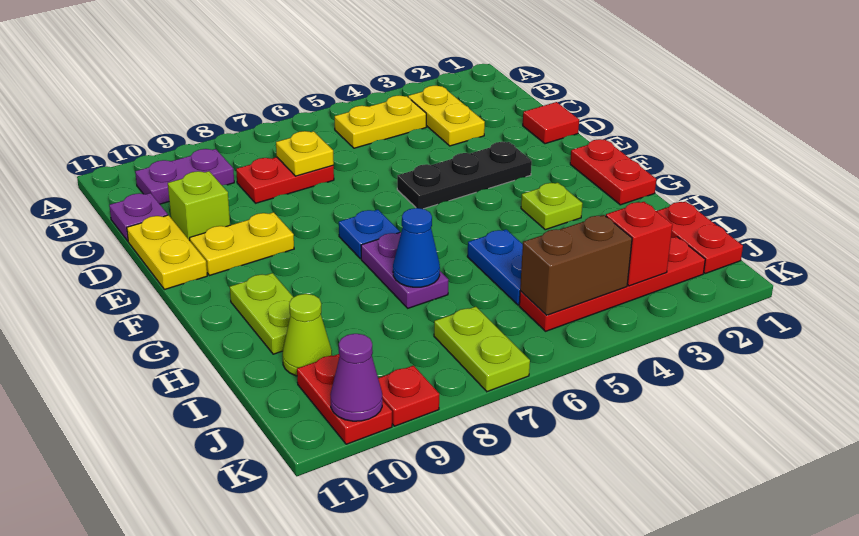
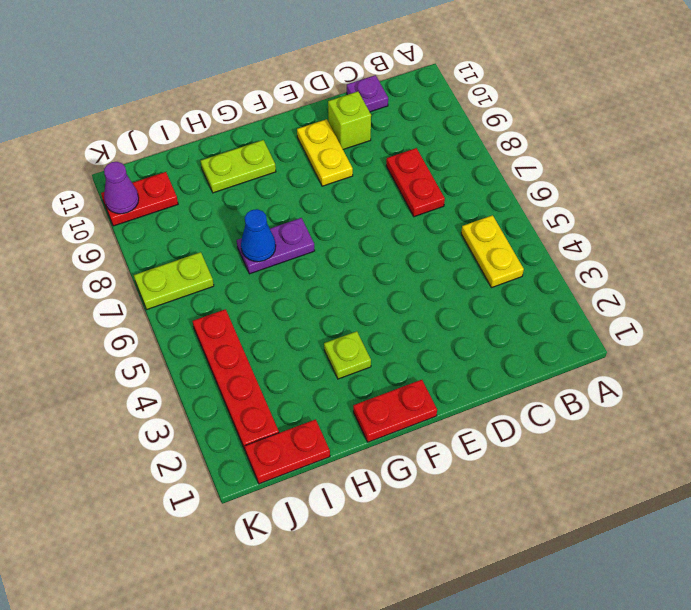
none -> yellow 1x2 plate [408,86,485,146]
none -> purple 1x2 plate [135,149,234,204]
none -> red 1x1 tile [523,102,579,144]

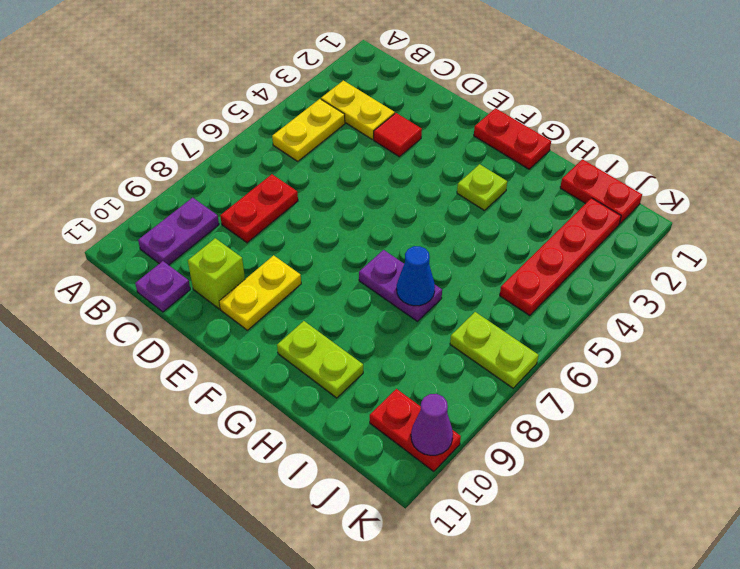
red 1x1 tile [374,113,422,157] -> red 1x1 tile moved to [523,102,579,144]
none -> yellow 1x2 plate [127,215,207,290]
none -> black 1x3 plate [397,142,532,209]
none -> blue 1x1 plate [339,210,400,259]

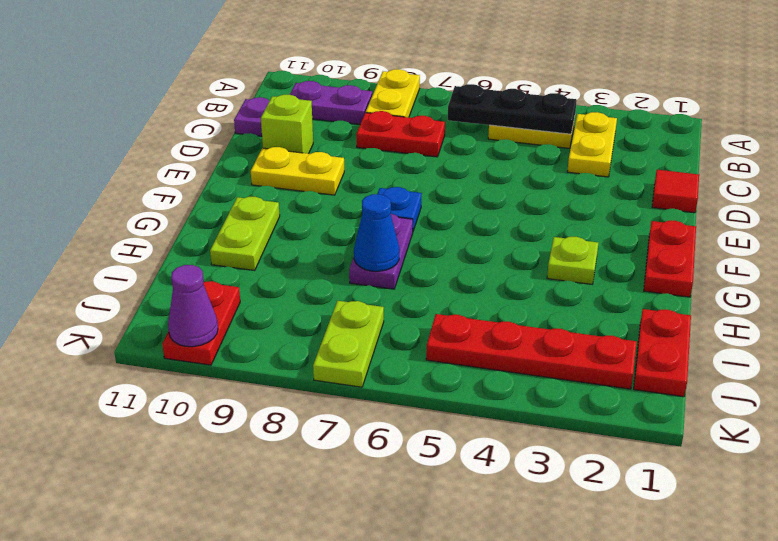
yellow 1x2 plate [366,69,420,117] -> yellow 1x2 plate moved to [127,215,207,290]
black 1x3 plate [448,84,577,134] -> black 1x3 plate moved to [397,142,532,209]
none -> blue 1x2 plate [467,230,523,305]
none -> lime 1x1 cone [283,294,332,376]
none -> red 1x1 plate [378,366,439,426]

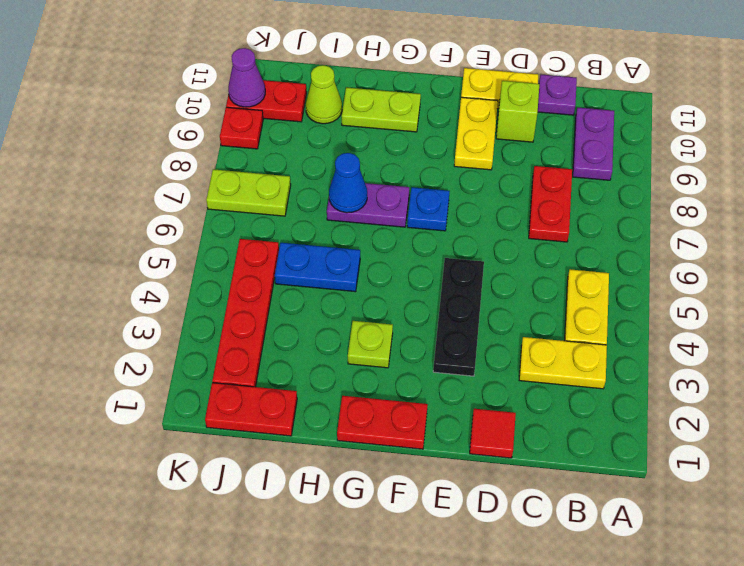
none -> yellow 1x1 plate [276,131,334,176]
none -> red 1x1 brick [606,202,673,286]
none -> brown 1x2 brick [520,215,632,315]

